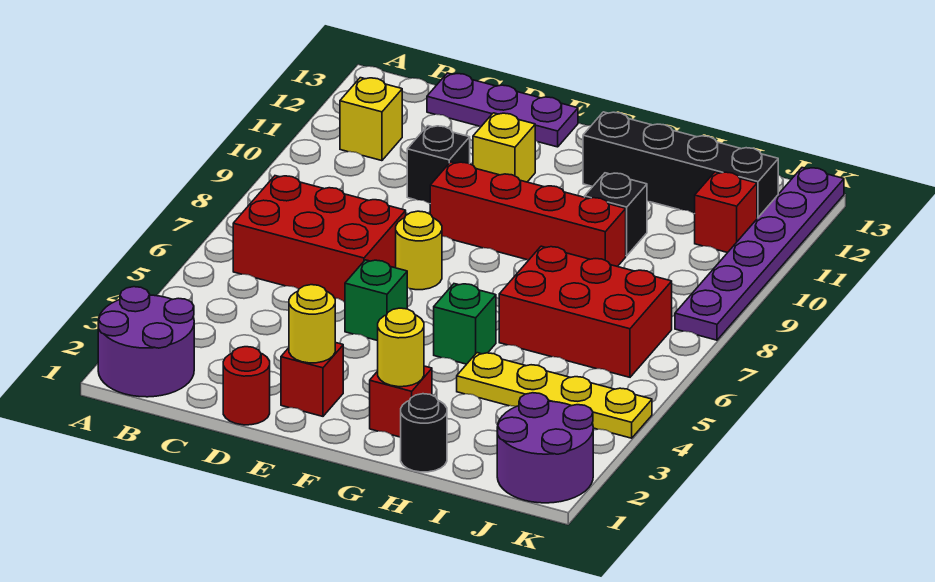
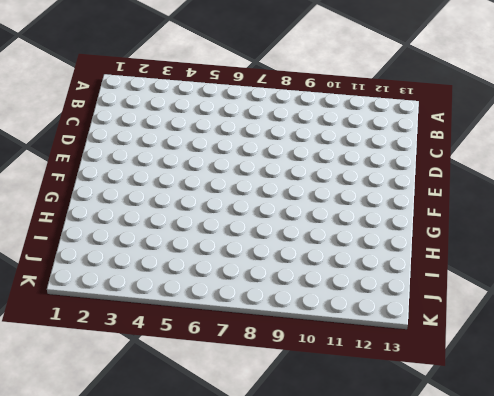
none -> purple 2x2 round brick [98,287,194,397]
none -> red 2x3 brick [233,176,406,302]
none -> yellow 1x1 brick [340,78,402,161]

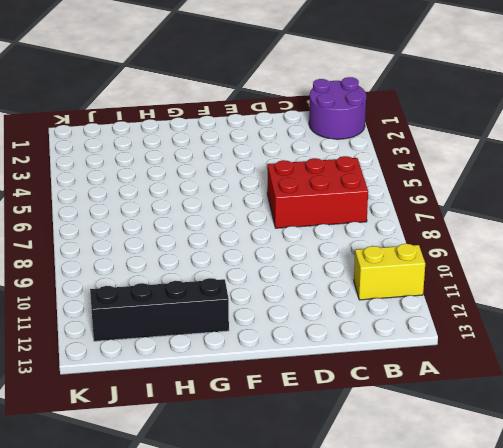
yellow 1x2 brick [354,244,425,300] -> yellow 1x1 brick [340,78,402,161]
none -> purple 1x3 plate [427,73,578,147]
none -> red 1x1 round brick [223,347,270,425]
none -> black 1x1 brick [407,126,470,203]

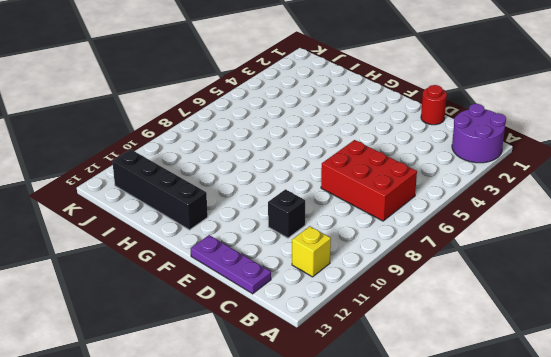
none -> red 1x1 brick [281,342,343,416]
none -> green 1x1 brick [345,260,407,341]
none -> yellow 1x1 round brick [396,211,442,290]

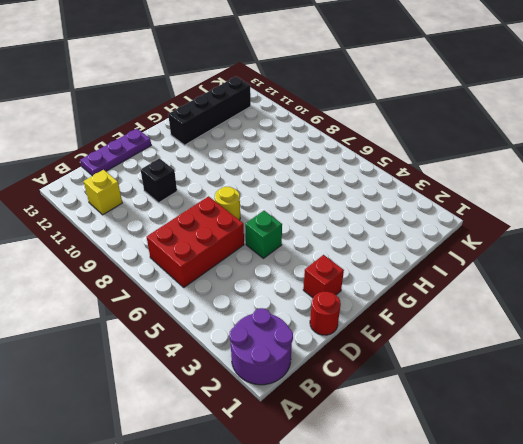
none -> red 1x4 brick [430,162,626,267]
none -> yellow 1x1 brick [473,113,535,182]
none -> red 1x1 brick [370,366,432,437]

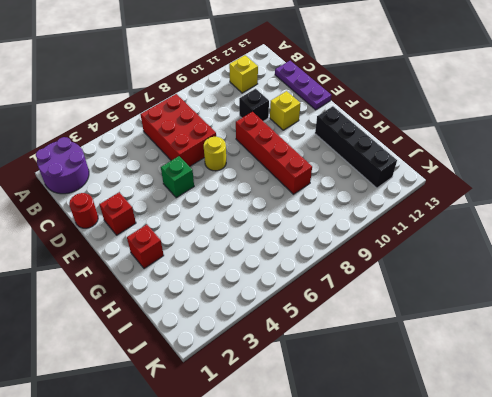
none -> green 1x1 brick [434,284,496,364]
none -> black 1x1 round brick [401,394,447,472]
none -> yellow 1x4 plate [457,353,652,438]

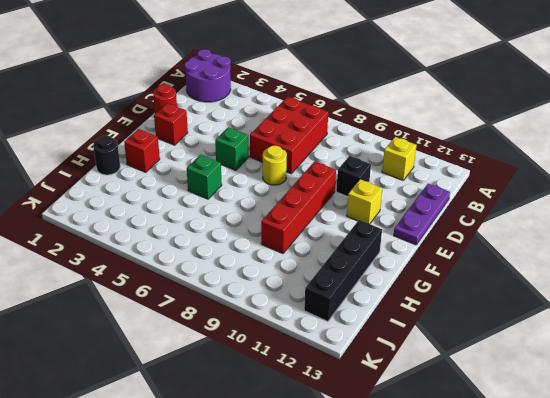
none -> yellow 1x4 plate [457,353,652,438]
none -> red 2x3 brick [499,246,672,377]
none -> black 1x1 brick [585,173,647,256]

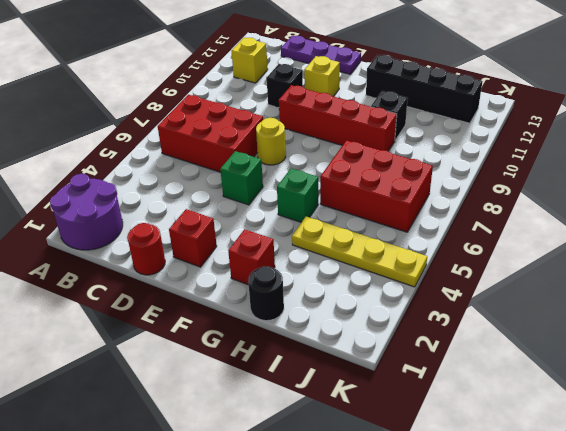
none -> purple 2x2 round brick [497,393,593,503]
none -> red 1x1 brick [695,172,757,253]
none -> purple 1x6 plate [675,168,844,340]

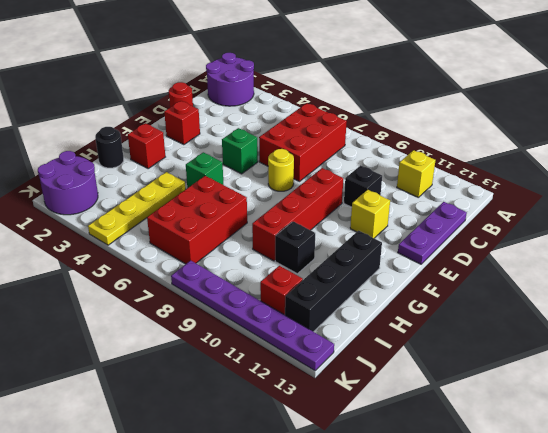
none -> yellow 1x1 round brick [289,285,335,363]
none -> yellow 1x1 round brick [378,308,424,387]

